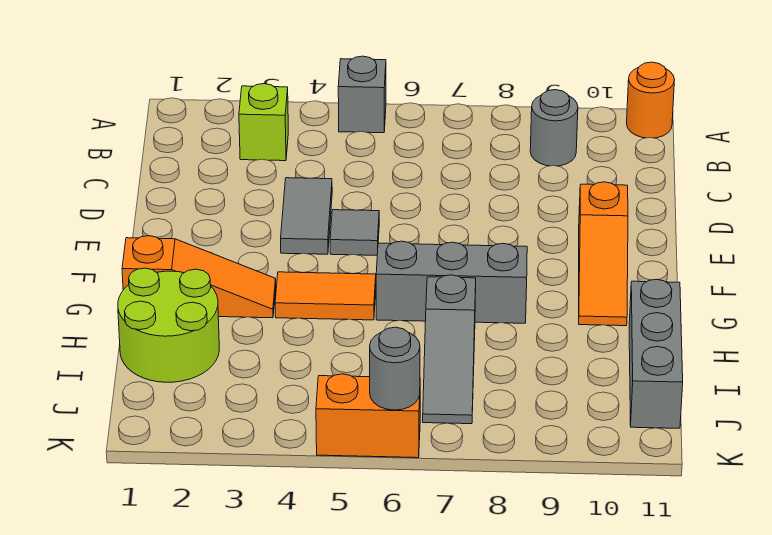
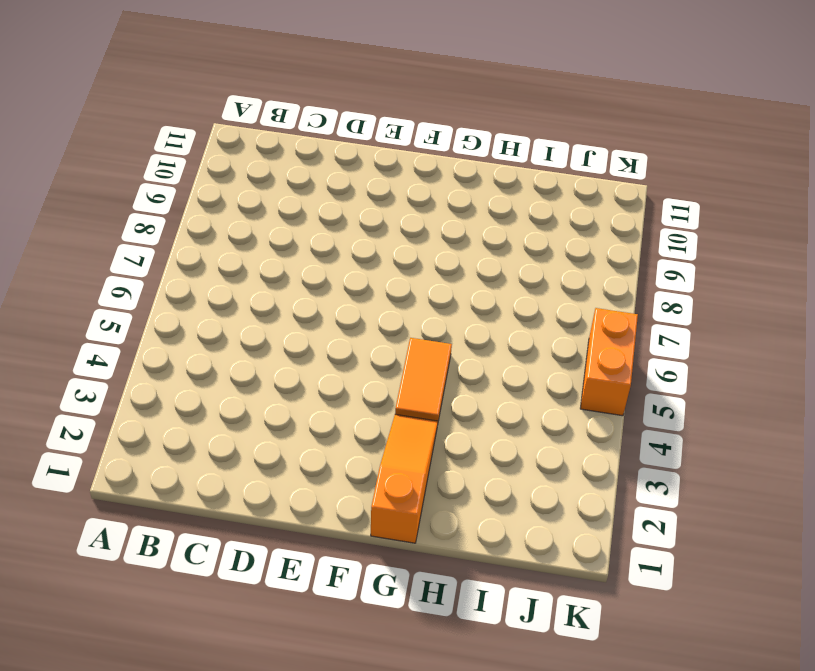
none -> grey 1x1 brick [338,56,386,133]
none -> orange 1x1 round brick [627,62,675,138]
none -> lime 1x1 brick [239,84,288,161]

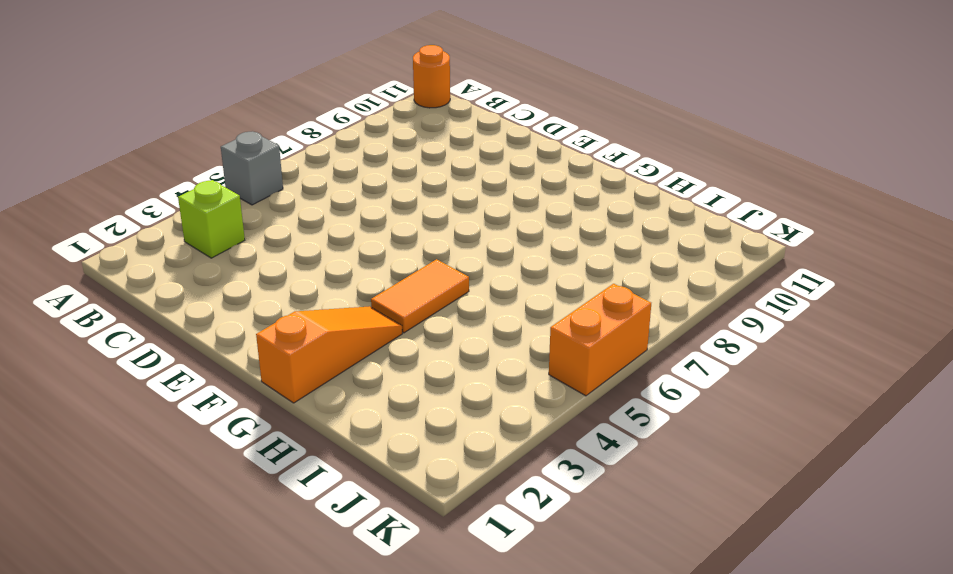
none -> grey 1x1 round brick [530,90,578,166]
none -> grey 1x2 tile [281,178,332,254]
none -> grey 1x1 tile [330,210,379,255]

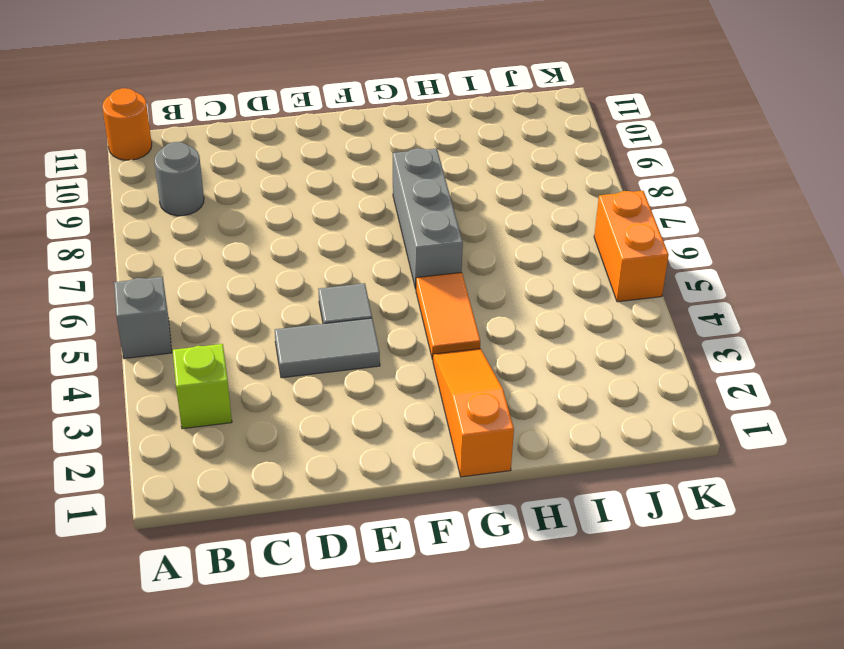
none -> orange 1x3 slope [579,182,628,326]
none -> lime 2x2 round brick [118,268,219,382]
none -> grey 1x3 slope [423,275,476,424]

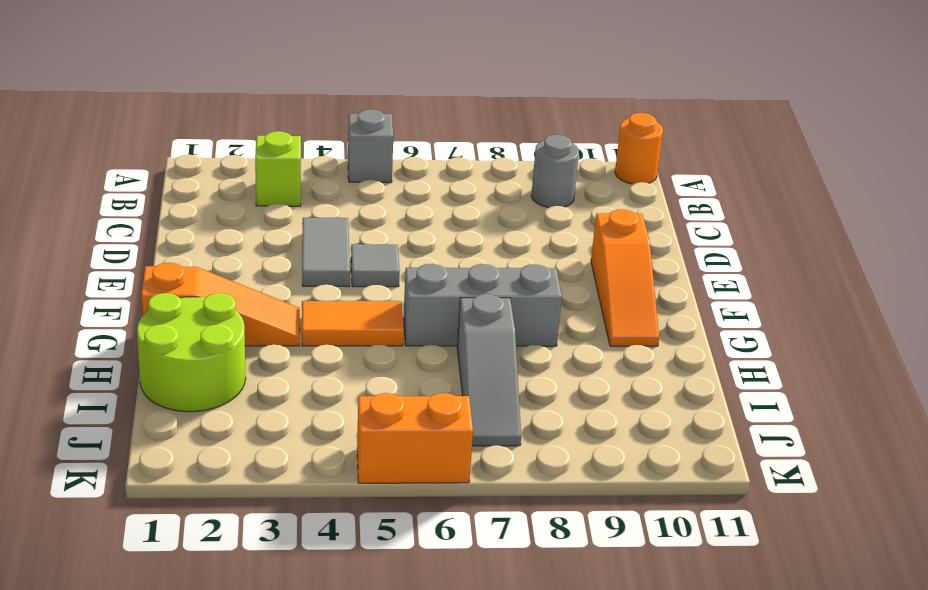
none -> grey 1x3 brick [629,279,683,428]
none -> grey 1x1 round brick [370,327,420,410]

